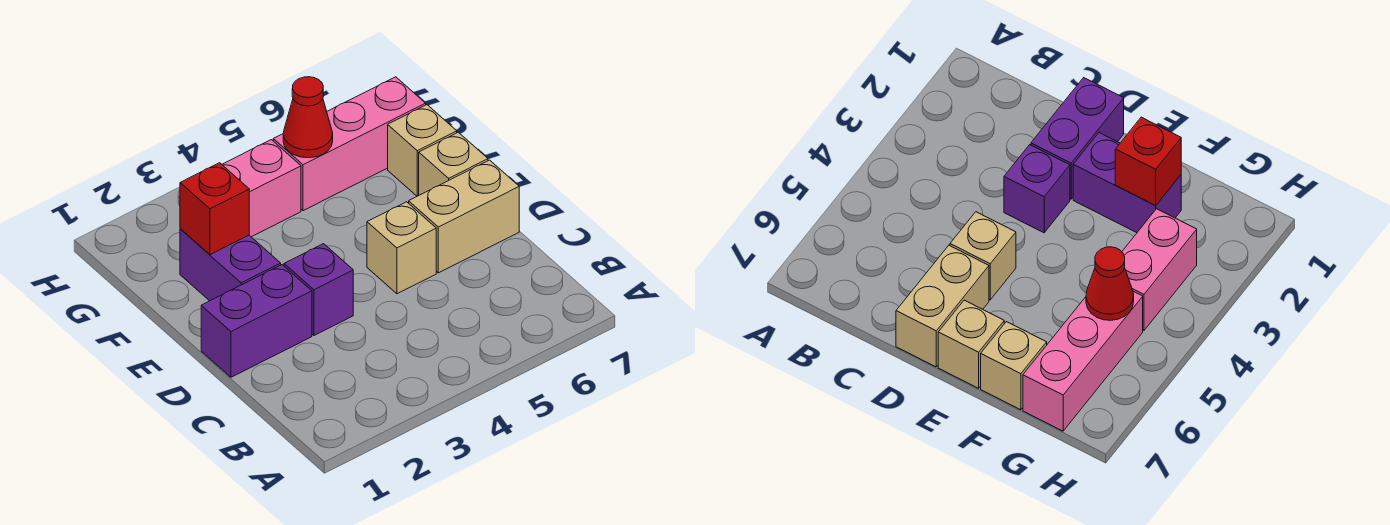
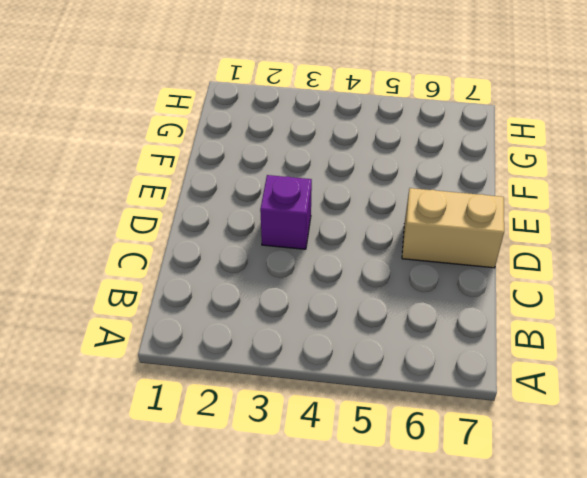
none -> purple 1x2 brick [201,265,312,377]
none -> tan 1x1 brick [367,202,436,294]

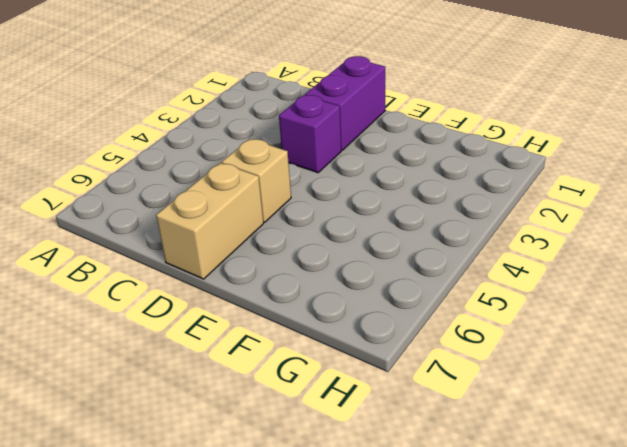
none -> purple 1x2 brick [180,229,281,301]
none -> tan 1x1 brick [419,132,488,195]

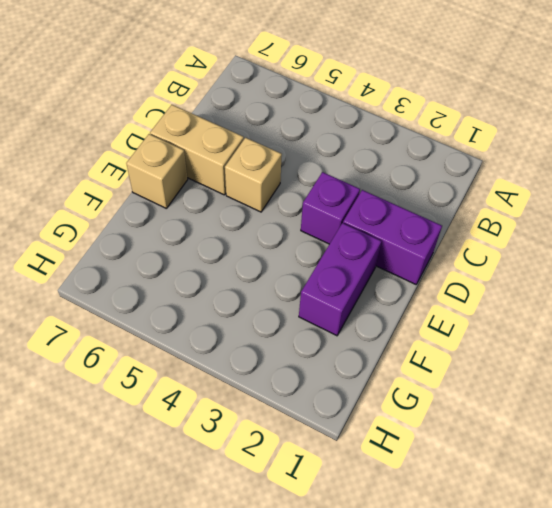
none -> tan 1x1 brick [388,105,457,196]
none -> pink 1x2 brick [222,140,301,237]

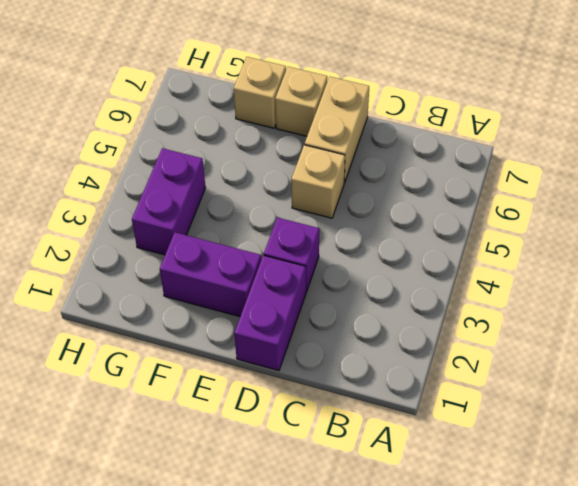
purple 1x2 brick [132,148,206,255] -> pink 1x2 brick [222,140,301,237]
none -> pink 1x3 brick [273,77,426,211]
none -> red 1x1 brick [180,163,249,255]

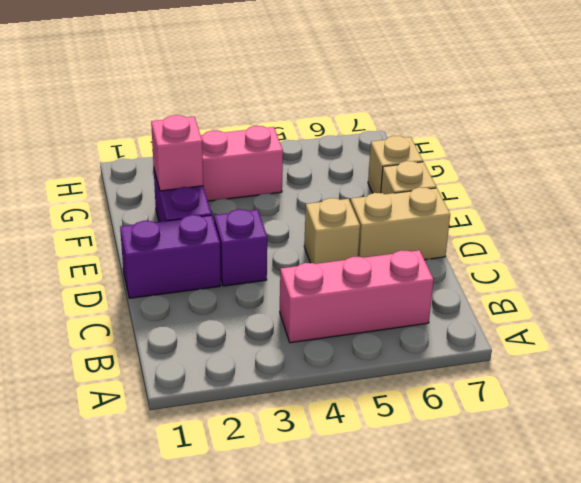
pink 1x3 brick [280,250,434,343] -> pink 1x3 brick moved to [273,77,426,211]
pink 1x1 brick [151,115,203,191] -> red 1x1 brick [180,163,249,255]
none -> red 1x1 cone [283,77,333,158]

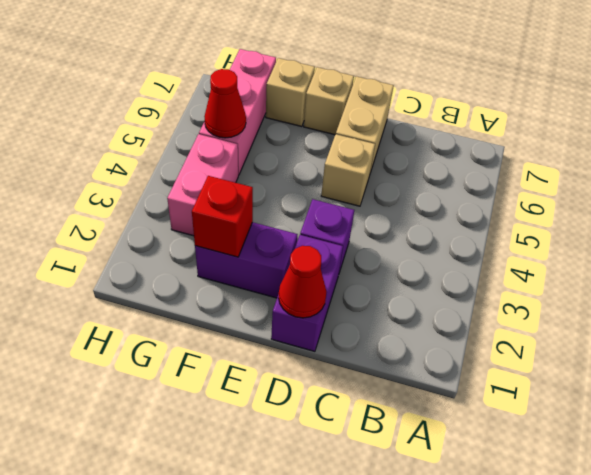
red 1x1 cone [279,246,326,318] -> none

